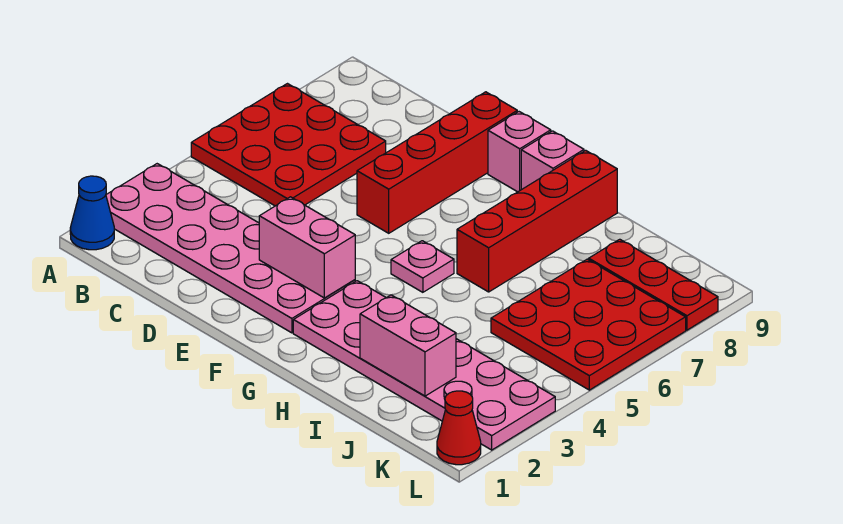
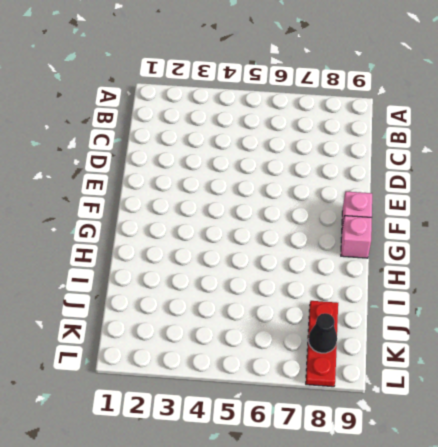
black 1x1 cone [308,313,337,353] -> none
none -> blue 1x1 cone [70,176,114,250]
none -> pink 2x6 plate [106,164,355,333]
none -> red 3x3 plate [191,84,386,206]

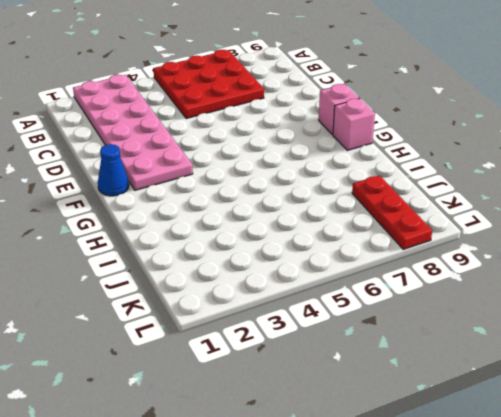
blue 1x1 cone [98,144,129,196] -> blue 1x1 cone moved to [70,176,114,250]
none -> red 1x4 brick [357,92,517,233]
none -> pink 2x6 plate [293,281,555,450]
none -> pink 1x1 plate [391,241,454,292]

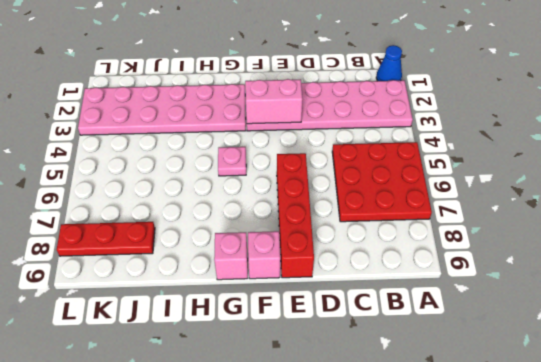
none -> red 1x4 brick [457,150,617,292]
none -> red 3x3 plate [491,259,686,390]
none -> red 1x1 cone [437,391,481,465]

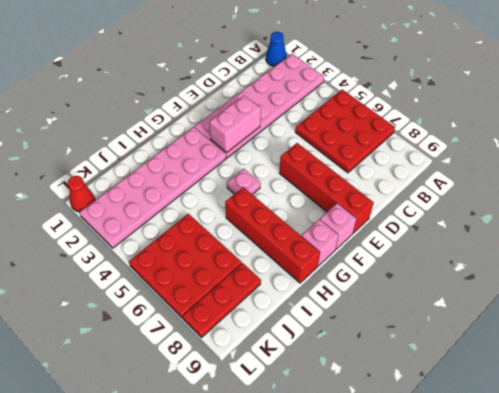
none -> pink 1x2 brick [360,295,456,396]

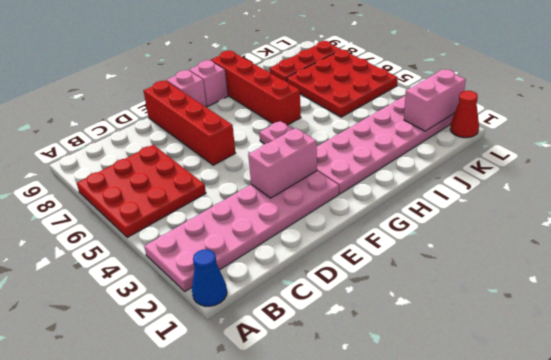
pink 1x2 brick [404,69,466,131] -> pink 1x2 brick moved to [360,295,456,396]

